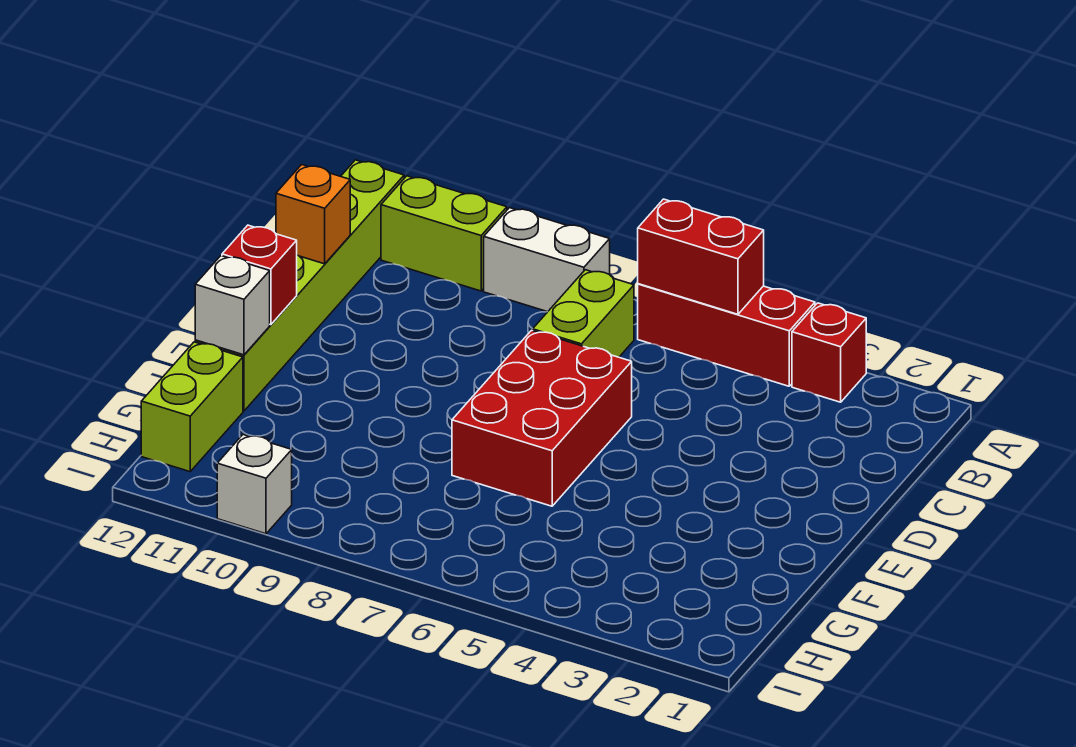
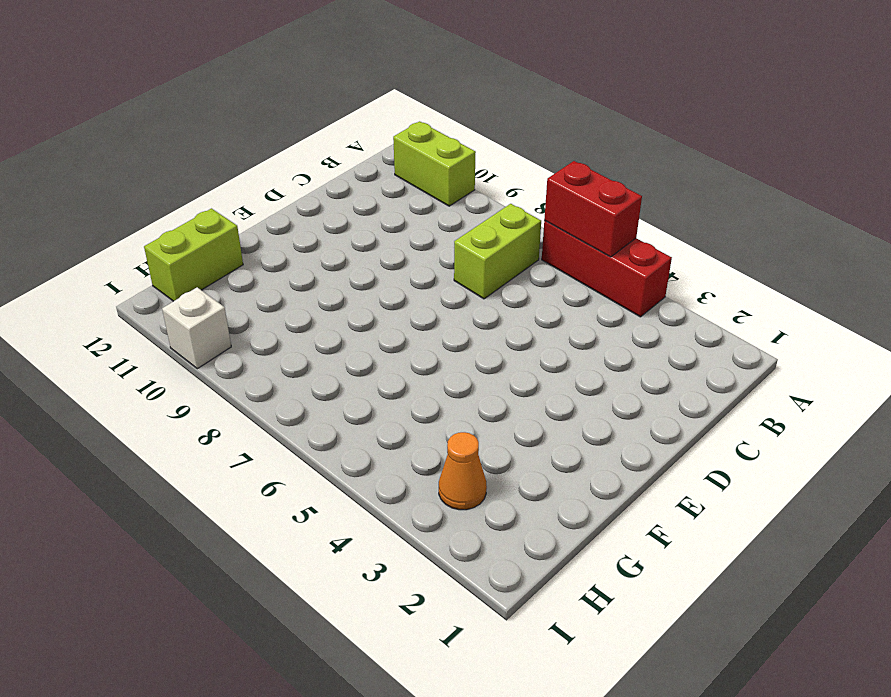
orange 1x1 cone [439,432,487,510] -> none
none -> red 1x1 brick [792,303,866,402]
none -> white 1x2 brick [484,208,610,312]
none -> lime 1x6 brick [195,160,404,411]

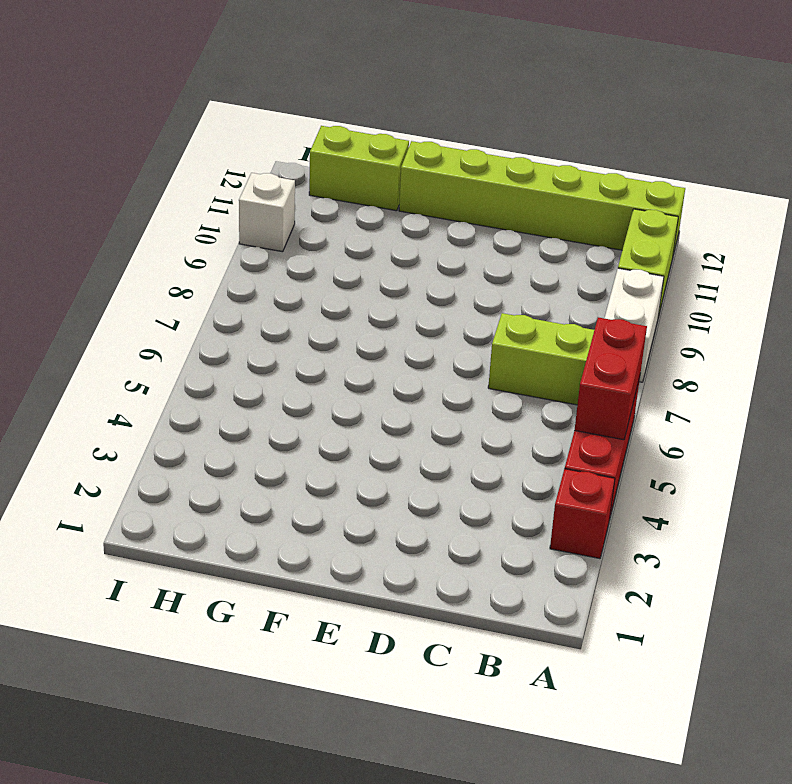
none -> red 2x3 brick [452,330,632,506]
none -> orange 1x1 brick [276,165,350,264]
none -> red 1x1 brick [222,225,297,325]

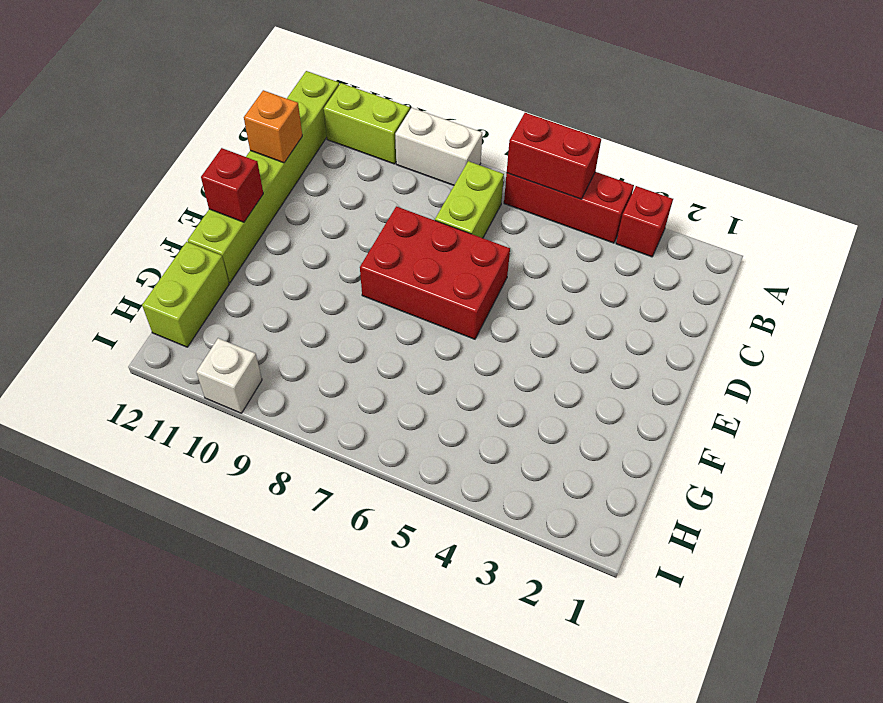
red 2x3 brick [360,206,510,339] -> red 2x3 brick turned to [452,330,632,506]
none -> white 1x1 brick [195,256,270,355]

